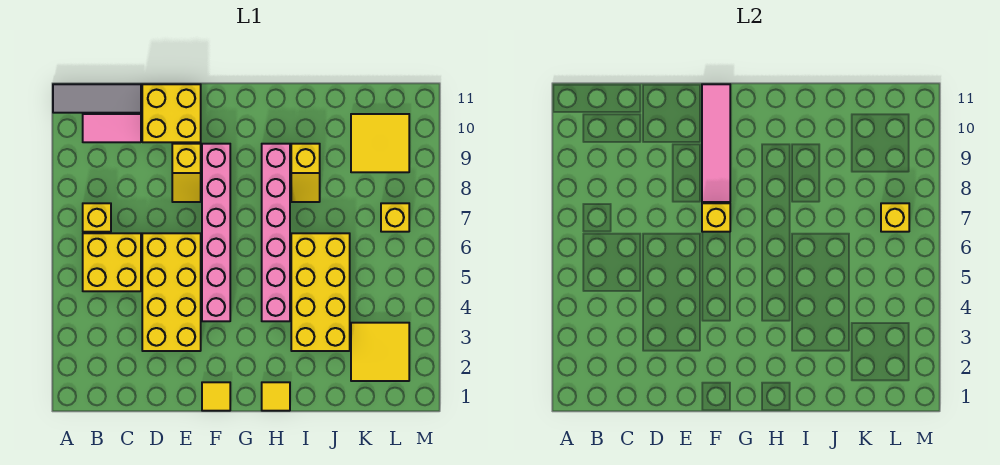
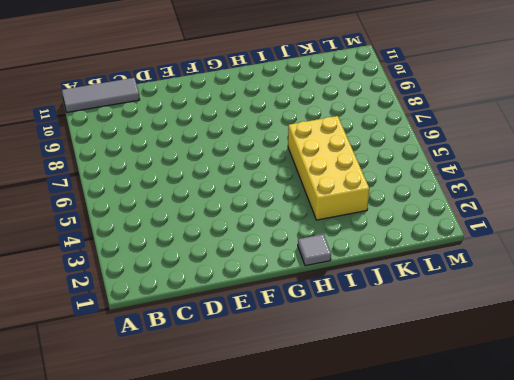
grey 1x1 tile [298,234,331,266] -> yellow 1x1 tile [262,382,290,411]
none -> yellow 2x2 brick [83,233,141,291]
none -> yellow 1x1 brick [83,203,111,232]
none -> pink 1x2 tile [83,114,141,142]

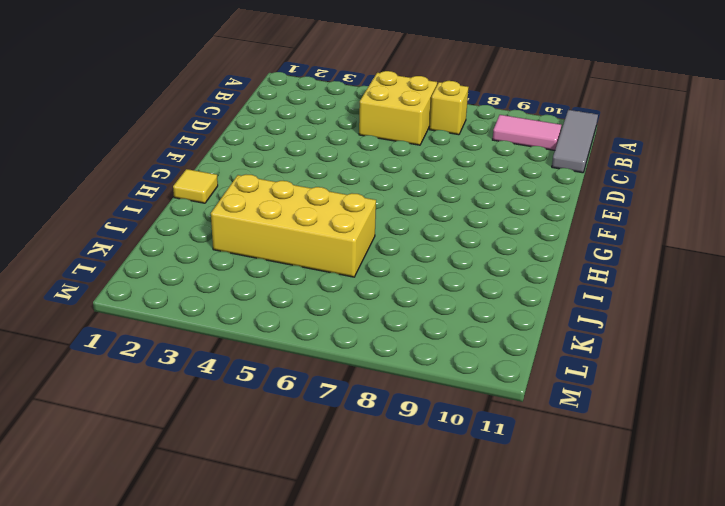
pink 1x2 tile [493,115,561,150] -> pink 1x2 tile turned to [83,114,141,142]
none -> yellow 2x4 brick [142,233,201,351]
none -> yellow 2x2 brick [142,84,201,142]
none -> yellow 1x2 slope [172,144,201,202]

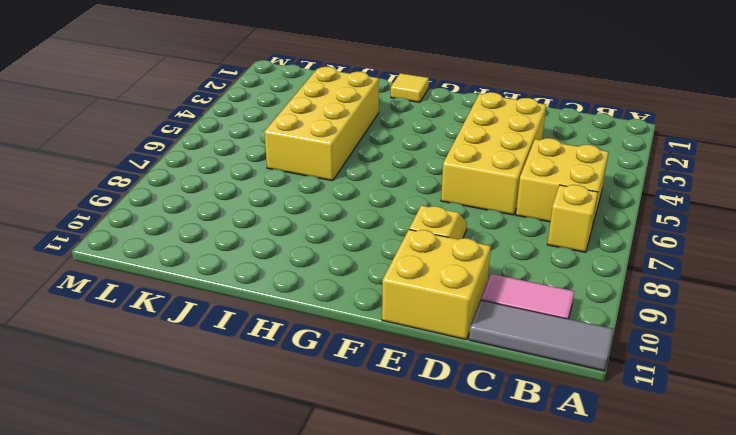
none -> yellow 1x1 tile [202,382,230,411]
none -> pink 1x6 brick [202,144,230,321]
none -> pink 1x6 brick [262,144,290,321]

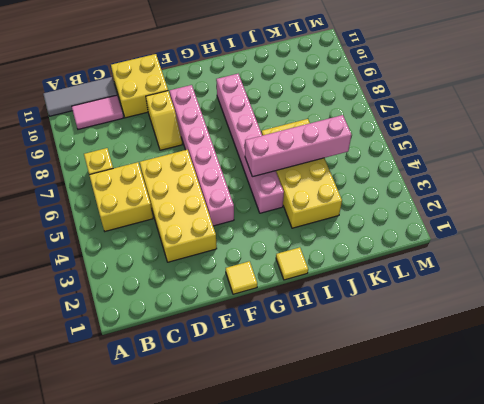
pink 1x4 brick [245,115,351,177] -> none
none -> yellow 1x2 slope [291,144,320,202]
none -> yellow 2x2 tile [351,323,409,381]
none -> yellow 2x2 tile [351,114,409,172]

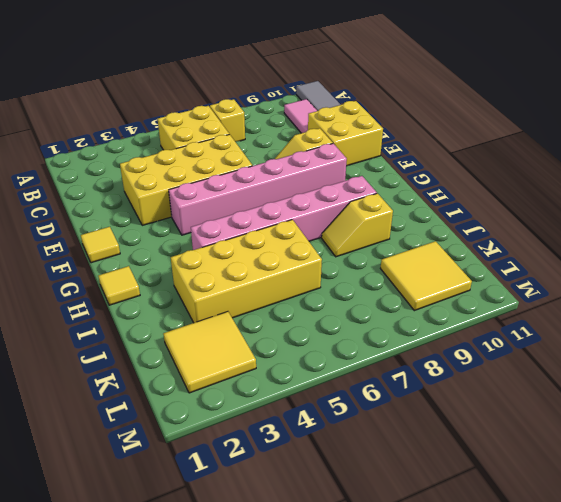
none -> yellow 1x1 brick [381,203,409,232]
none -> yellow 1x1 brick [702,203,730,232]
none -> pink 1x4 tile [702,84,730,202]

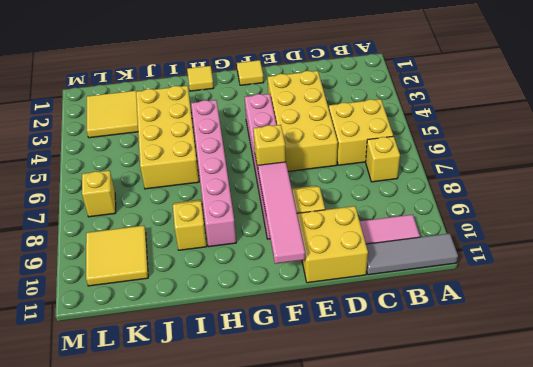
none -> yellow 1x1 brick [881,203,909,232]

